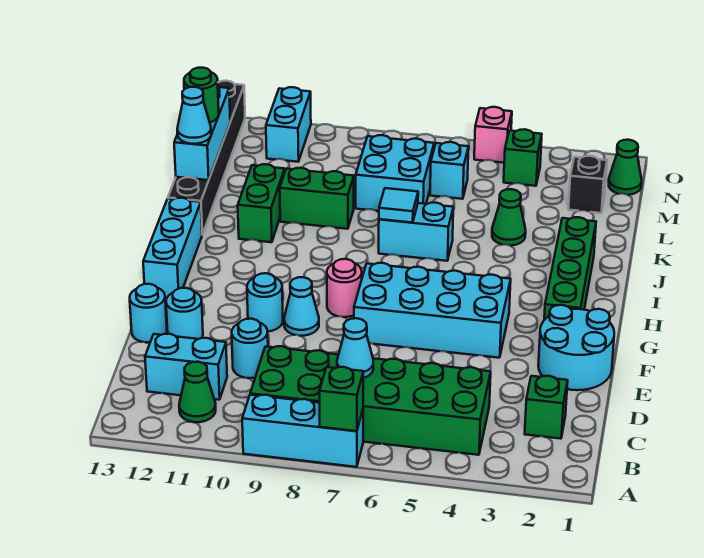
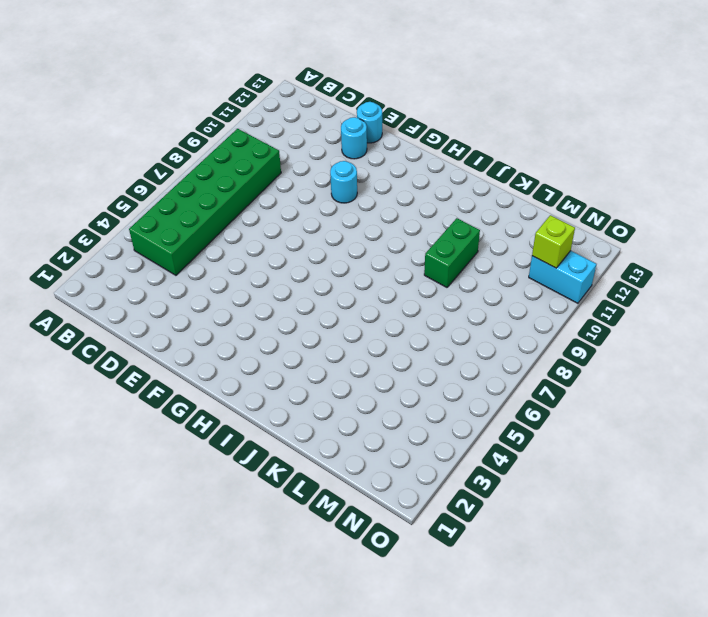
lime 1x1 brick [532,215,575,268] -> none
none -> cyan 1x3 brick [242,395,363,467]
none -> green 1x1 cone [179,362,216,422]
none -> green 1x1 brick [525,376,568,439]
none -> cyan 1x2 brick [145,334,227,400]

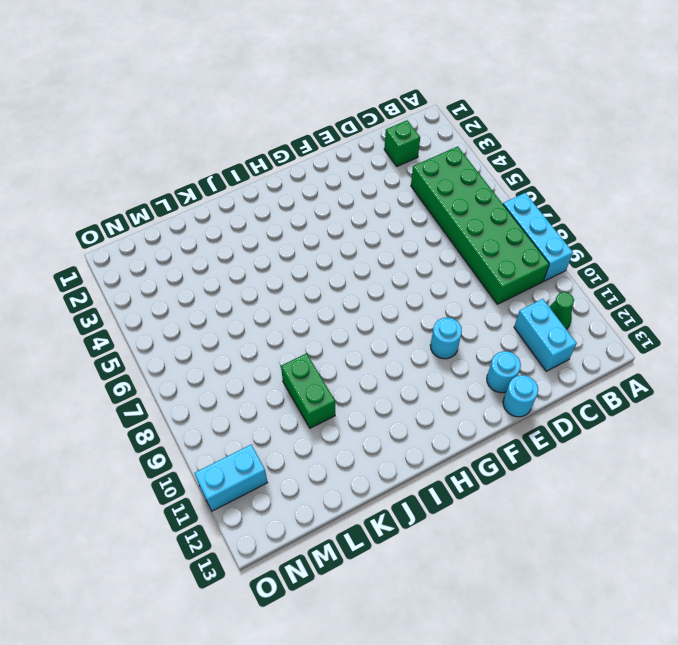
none -> cyan 1x1 round brick [232,319,268,378]
none -> cyan 2x2 round brick [538,305,614,390]
none -> cyan 2x4 brick [354,263,511,358]
none -> cyan 1x1 cone [284,277,319,336]

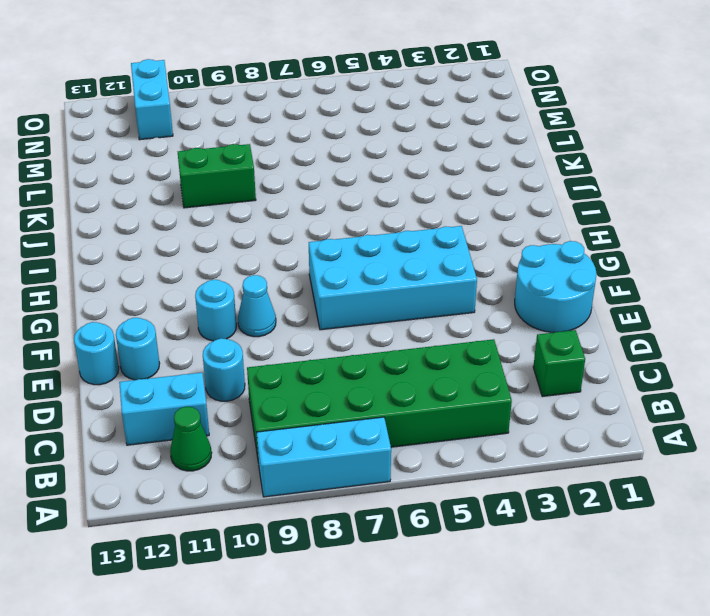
none -> green 1x4 brick [544,217,596,320]
none -> pink 1x1 round brick [327,259,362,317]
none -> cyan 1x3 brick [143,198,202,298]
none -> cyan 1x2 brick [379,203,453,261]

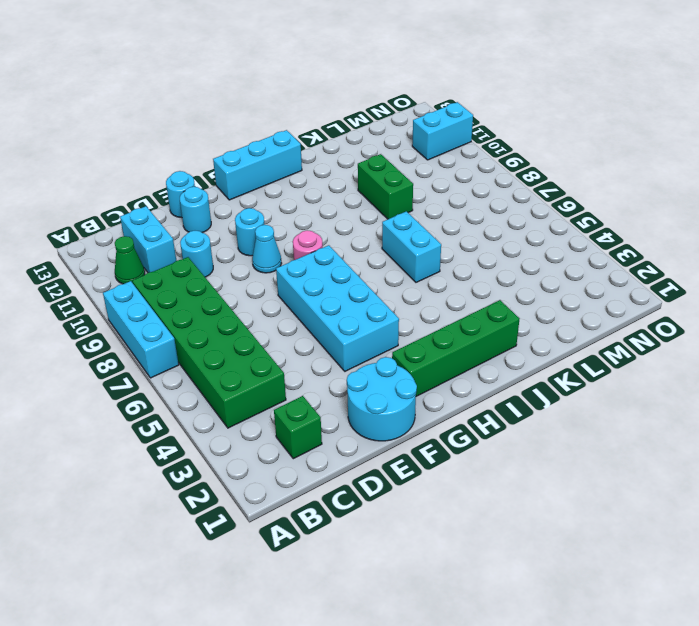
none -> green 1x2 brick [238,164,285,242]
none -> black 1x6 brick [168,81,245,235]
none -> green 1x1 cone [492,189,526,246]
none -> cyan 2x2 brick [356,135,434,211]

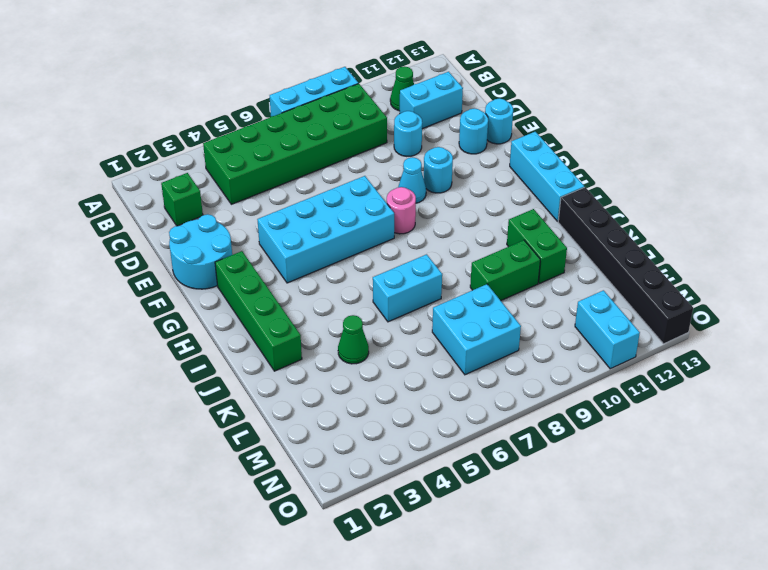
none -> black 1x1 brick [568,156,607,213]
none -> cyan 1x1 brick [430,142,469,199]
none -> green 1x1 cone [609,140,642,195]
none -> green 1x1 brick [504,129,542,186]

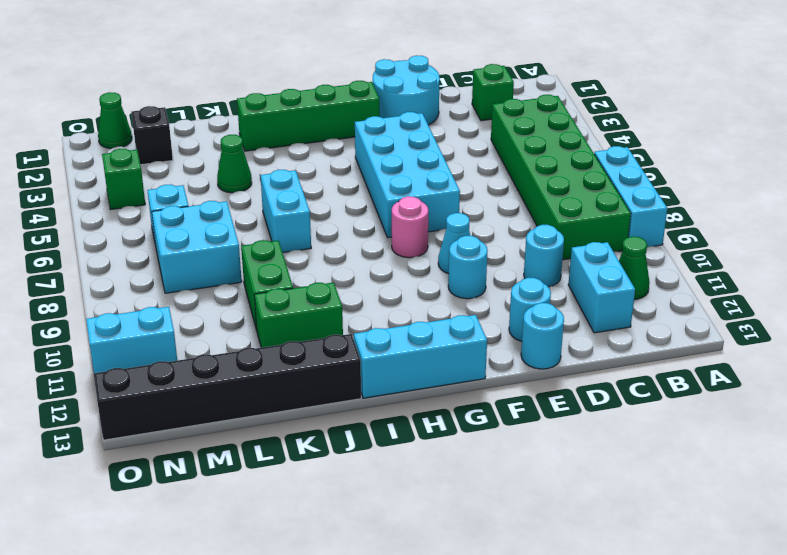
none -> pink 1x1 brick [474,107,512,163]
none -> green 1x1 brick [319,367,363,431]
none -> cyan 1x1 cone [337,318,373,378]
none -> cyan 1x1 tile [379,188,418,223]

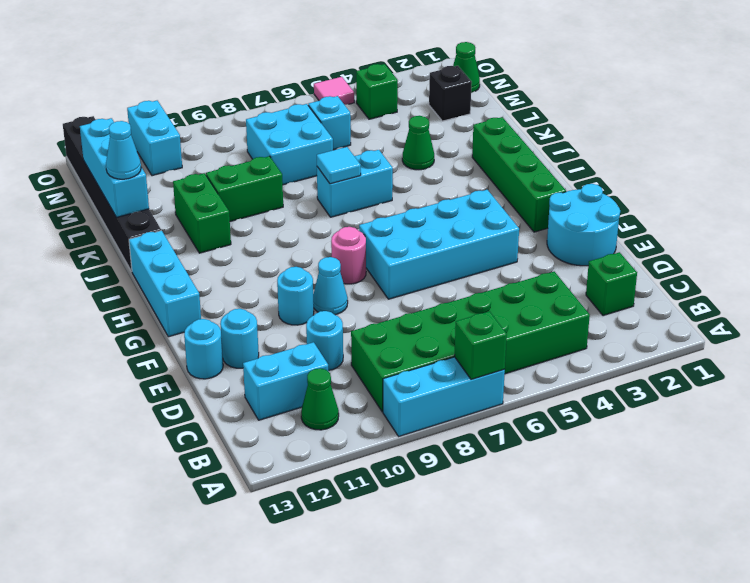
pink 1x1 tile [314,77,354,105] -> pink 1x1 brick [474,107,512,163]
none -> cyan 1x1 cone [337,318,373,378]
none -> green 1x1 round brick [184,68,219,122]

